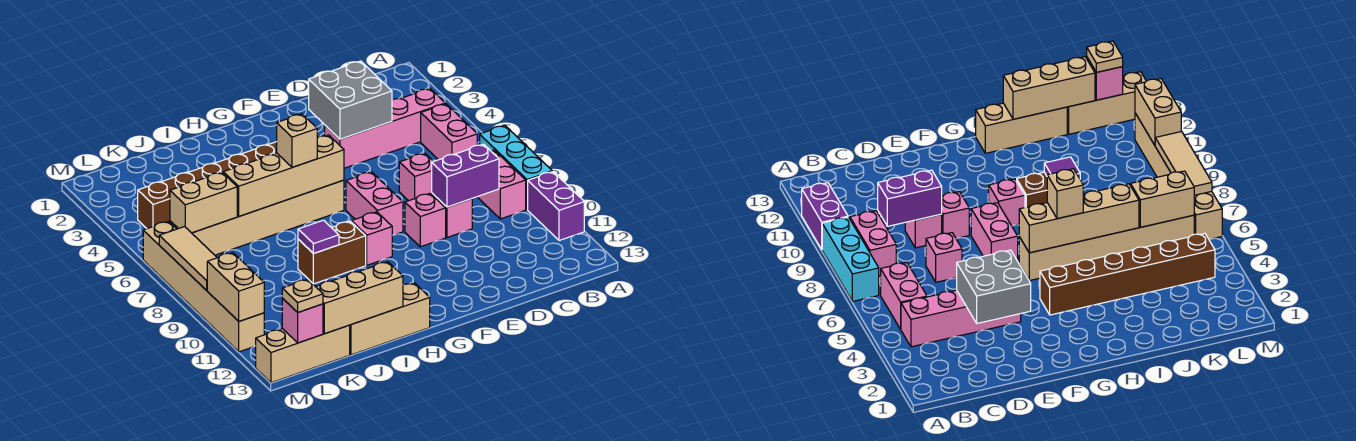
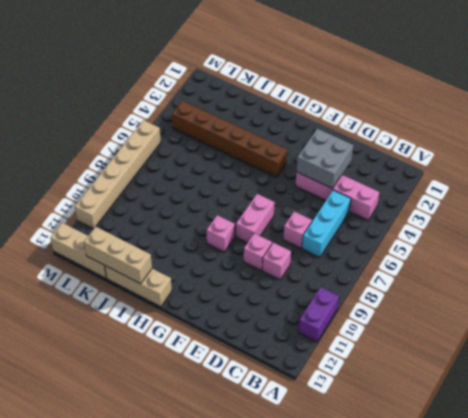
cyan 1x3 brick [302,190,351,257] -> cyan 1x3 brick moved to [480,125,552,210]
none -> pink 1x2 brick [421,104,477,160]
none -> pink 1x2 brick [478,150,526,219]
none -> tan 1x6 brick [170,180,344,255]

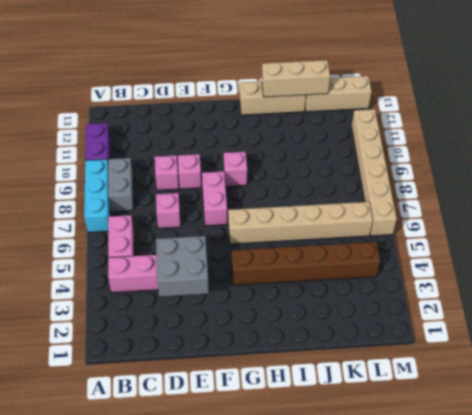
grey 1x2 brick [108,158,133,212] -> pink 1x2 brick [478,150,526,219]
none -> brown 1x2 brick [298,221,366,284]
none -> purple 1x2 brick [432,144,499,207]
none -> tan 1x4 brick [223,135,344,216]

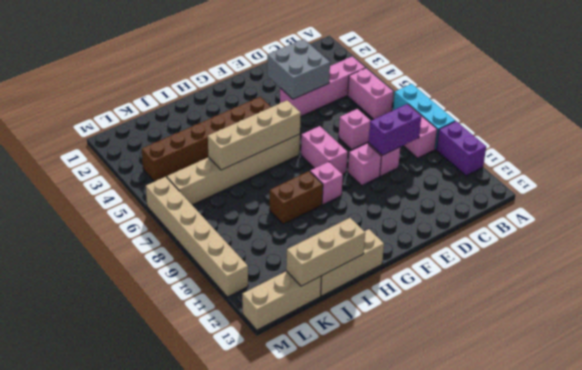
none -> purple 1x1 tile [298,220,339,254]
none -> tan 1x2 brick [170,172,237,233]
none -> pink 1x1 brick [282,298,323,343]

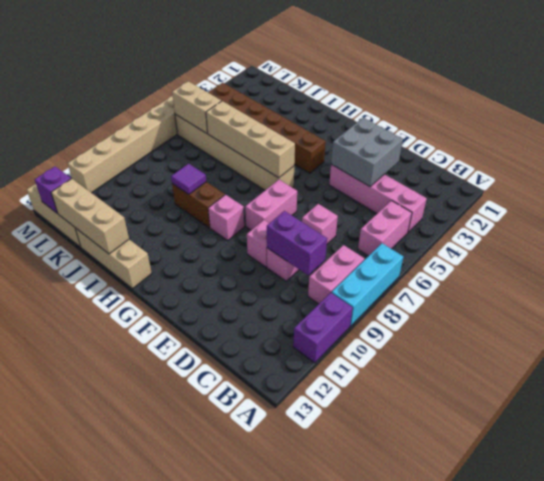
purple 1x1 brick [35,166,71,213] -> pink 1x1 brick [282,298,323,343]
none -> tan 1x3 tile [159,227,217,290]
none -> tan 1x2 brick [207,252,264,321]
none -> tan 1x1 brick [277,114,317,167]

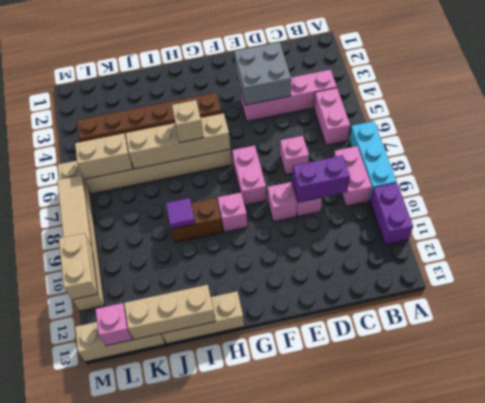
none -> tan 1x1 plate [282,279,323,312]

